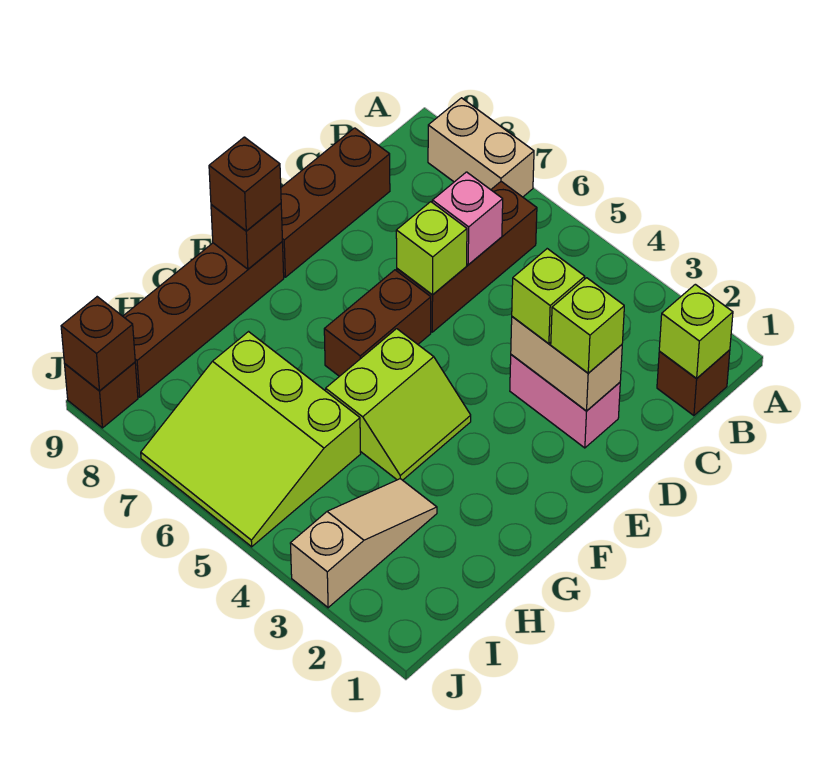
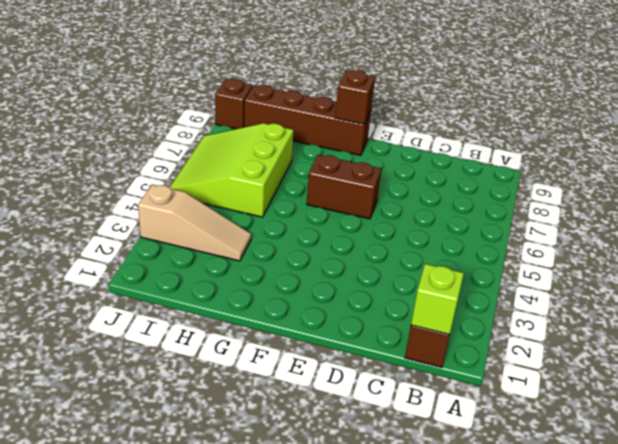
none -> tan 1x2 brick [428,98,534,197]
none -> brown 1x3 brick [397,182,537,332]
none -> brown 1x3 brick [281,128,390,277]

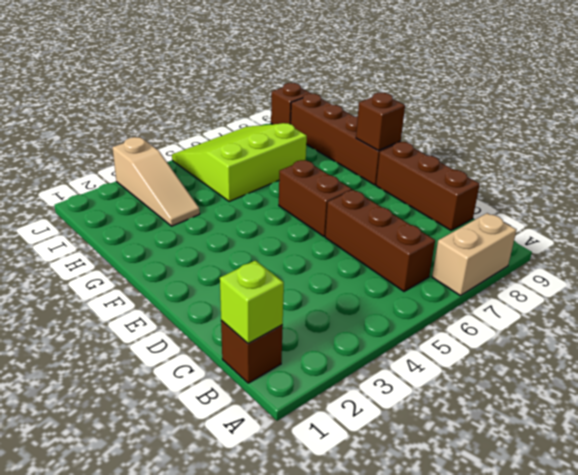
none -> pink 1x2 brick [510,355,620,448]
none -> lime 2x2 slope [326,329,471,480]
none -> pink 1x1 brick [432,172,503,265]

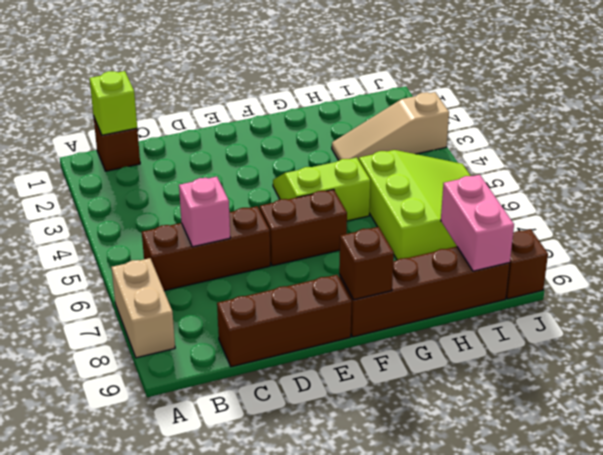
pink 1x2 brick [441,175,514,271] -> pink 1x2 brick moved to [510,355,620,448]
none -> tan 1x2 brick [511,317,622,411]
none -> lime 1x1 brick [396,202,467,295]
none -> brown 1x1 brick [61,297,135,391]

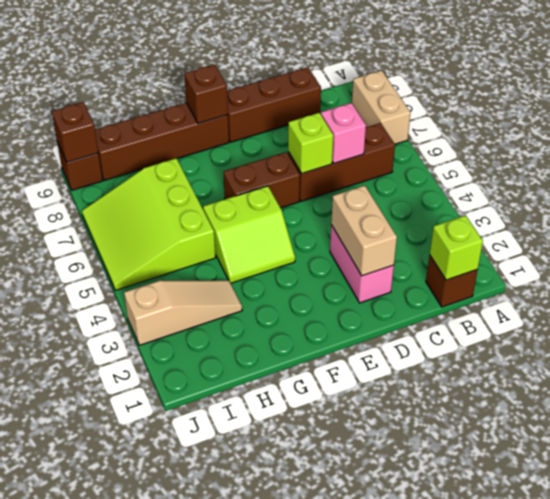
none -> lime 1x1 brick [551,278,624,373]
none -> lime 1x1 brick [512,249,585,344]
none -> brown 1x1 brick [209,137,281,231]

